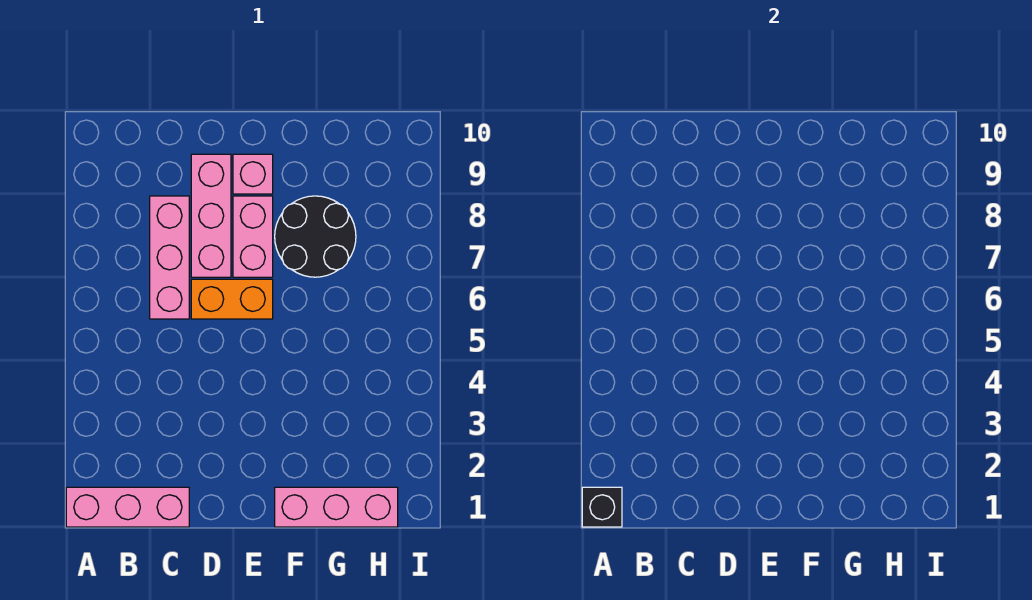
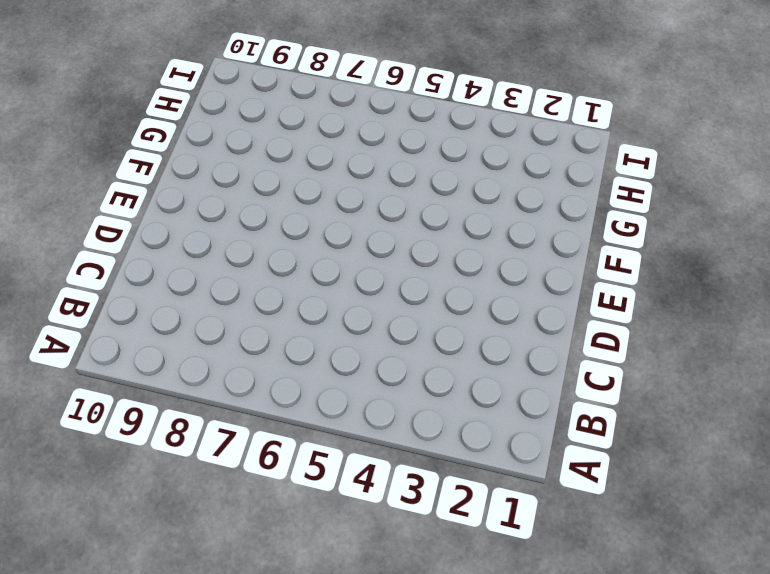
none -> pink 1x3 brick [66,487,189,527]
none -> pink 1x3 brick [150,196,189,319]

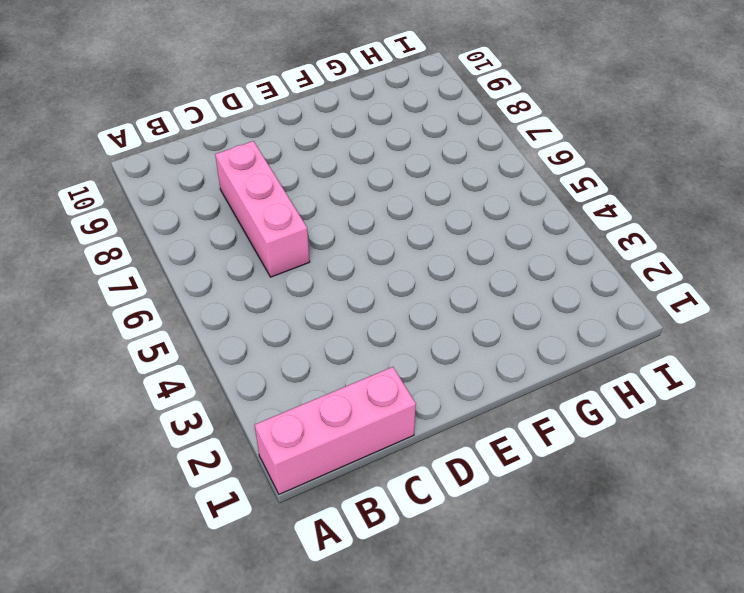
none -> orange 1x2 brick [191,279,273,319]
none -> pink 1x3 brick [191,154,231,277]

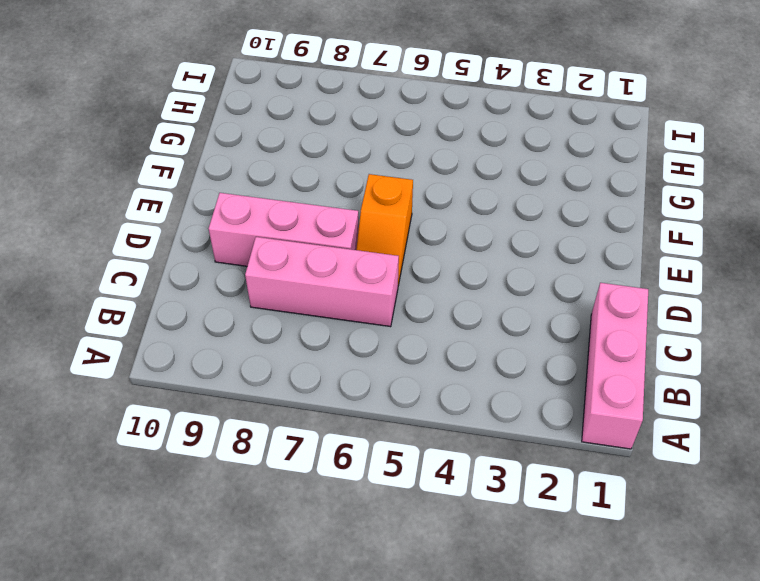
orange 1x2 slope [356,174,413,285] -> orange 1x2 brick [191,279,273,319]
none -> pink 1x2 brick [233,196,273,277]
none -> pink 1x1 brick [233,154,273,194]

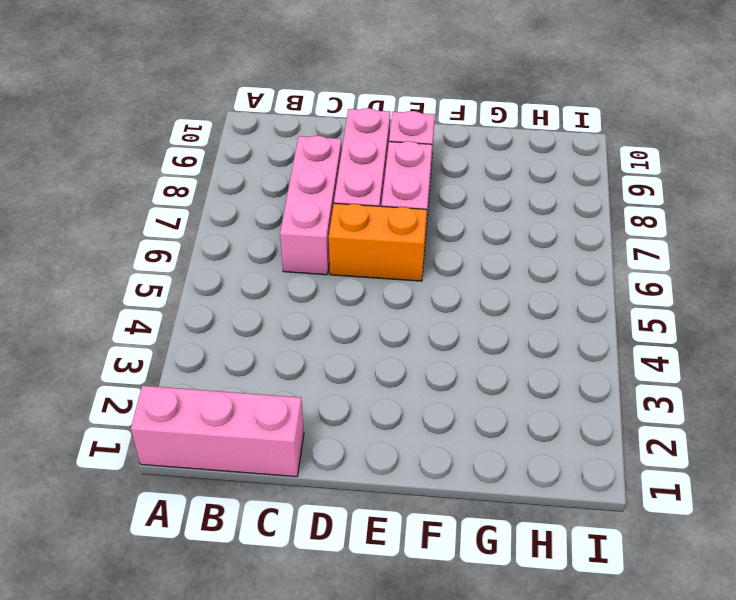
none -> pink 1x3 brick [275,487,398,527]
none -> black 2x2 round brick [275,196,356,277]

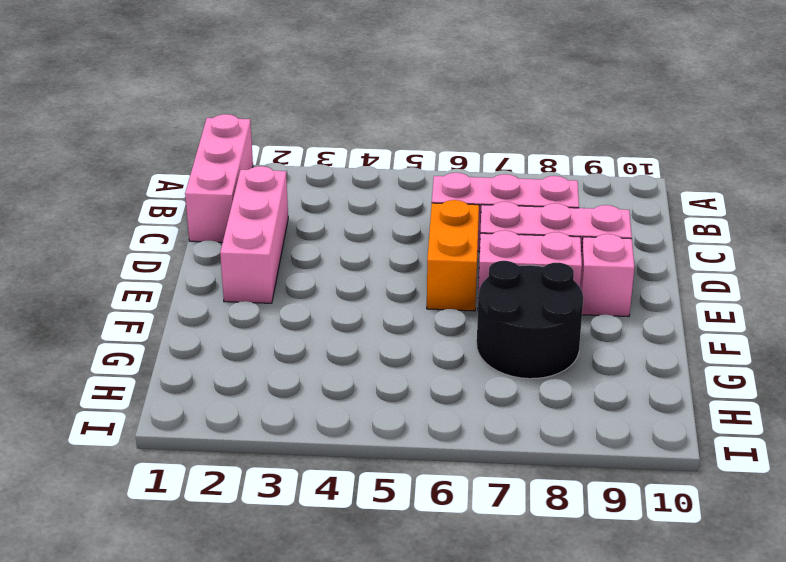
pink 1x3 brick [220,166,288,303] -> pink 1x3 brick moved to [275,487,398,527]
none -> black 1x1 brick [582,487,622,527]

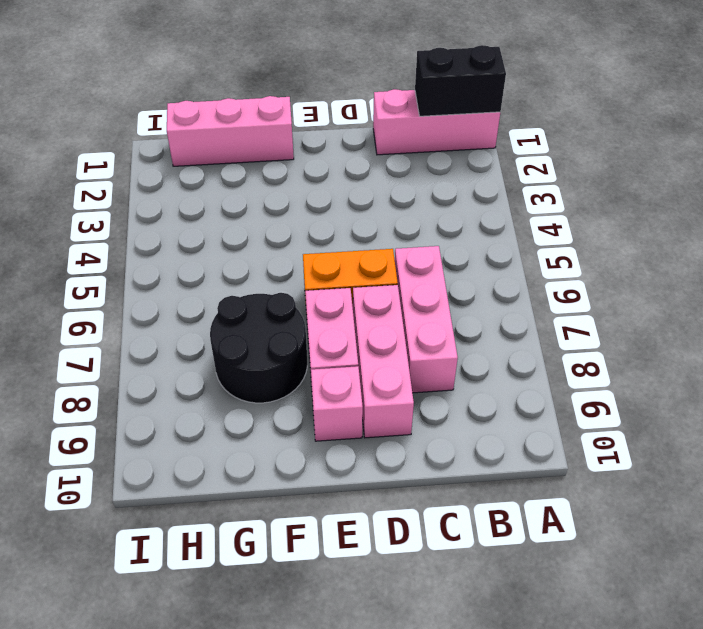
black 1x2 brick [415,45,506,116] -> black 1x1 brick [582,487,622,527]

